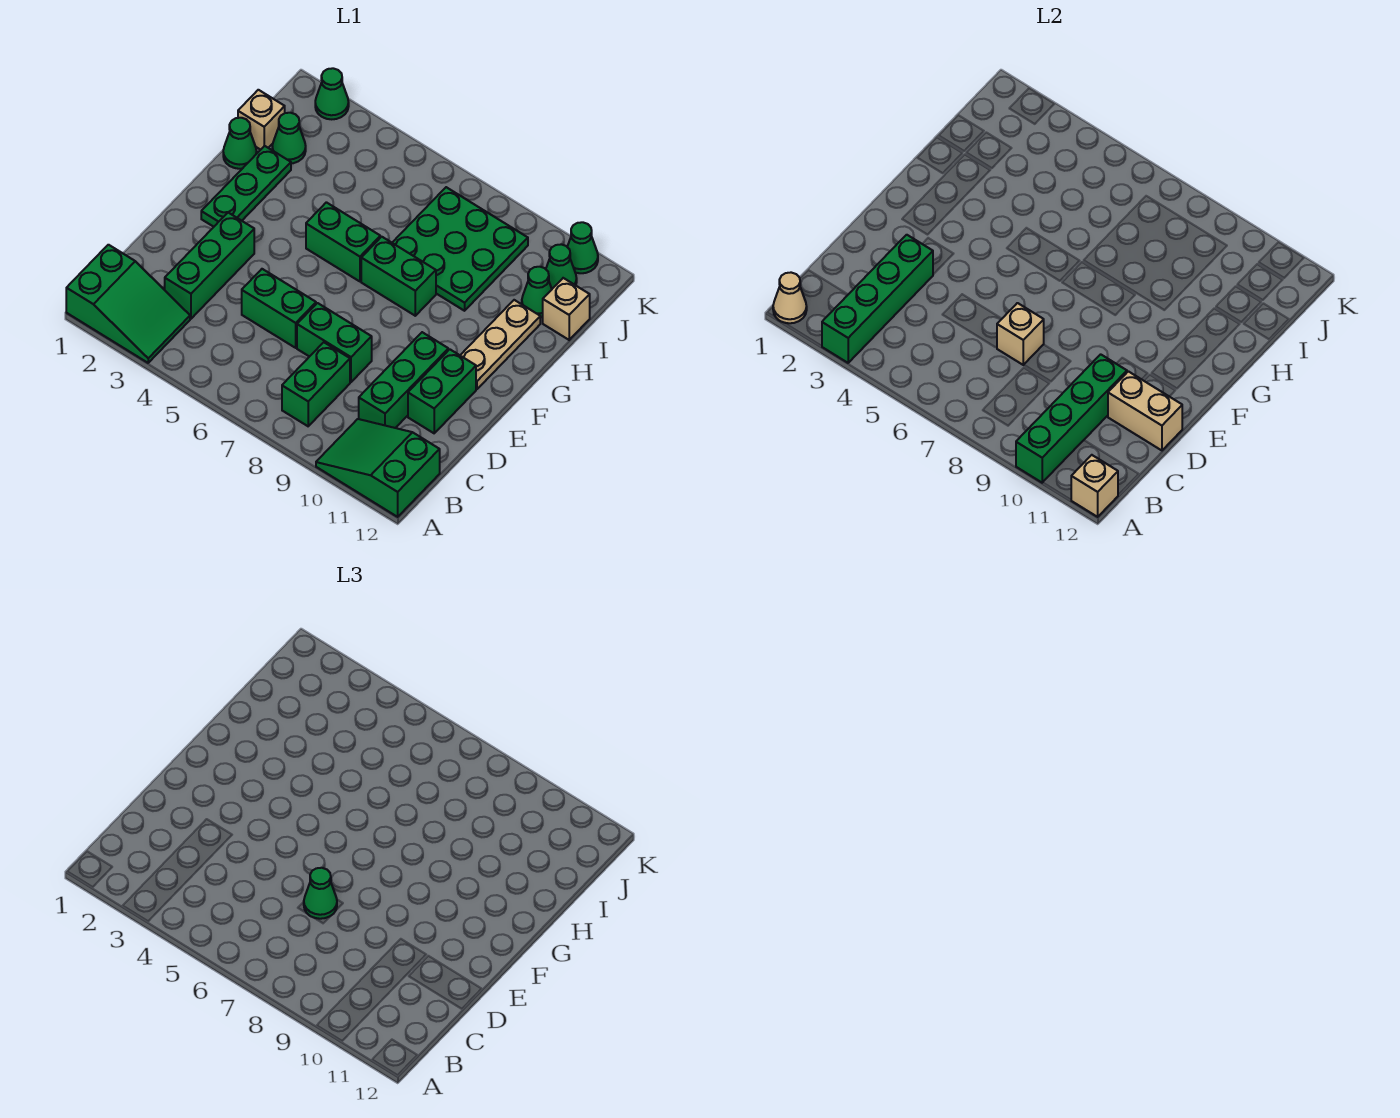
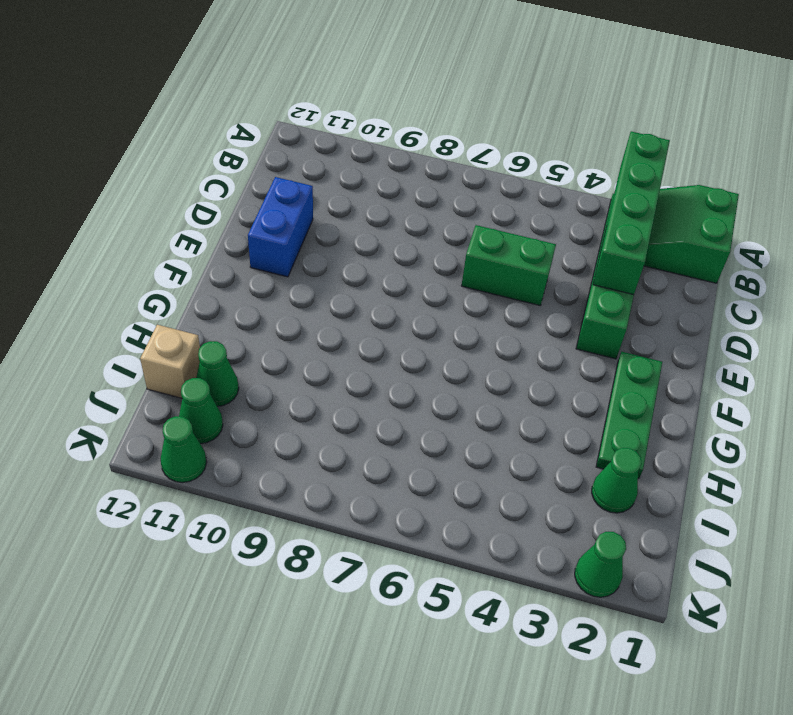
blue 1x2 brick [248,177,313,277] -> green 1x2 brick [408,349,476,433]
none -> green 2x3 slope [316,419,440,517]
none -> green 1x2 brick [282,342,350,426]
none -> green 1x3 brick [359,332,448,428]

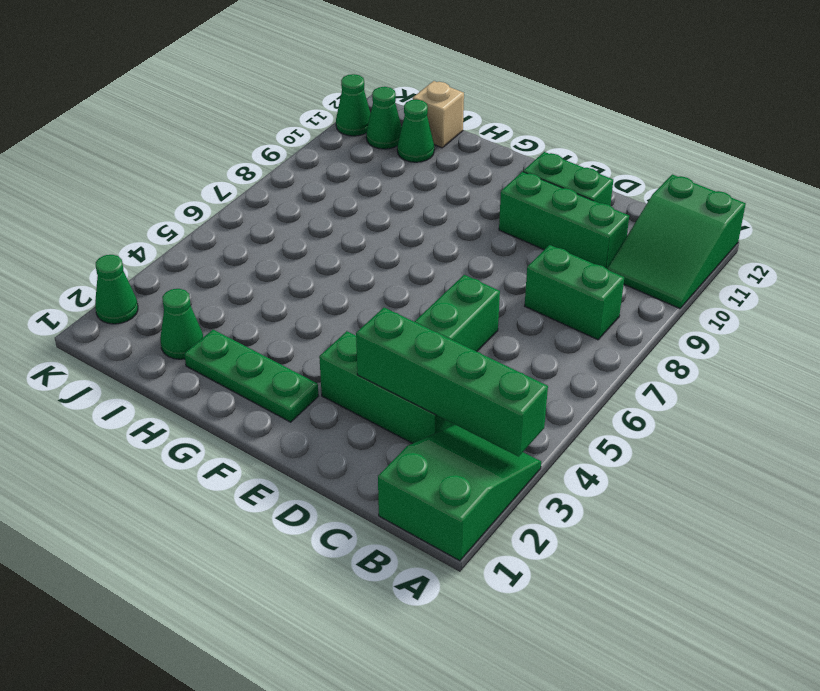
none -> green 1x2 brick [297,303,372,382]
none -> tan 1x3 plate [460,300,540,389]
none -> green 1x2 brick [306,202,380,281]

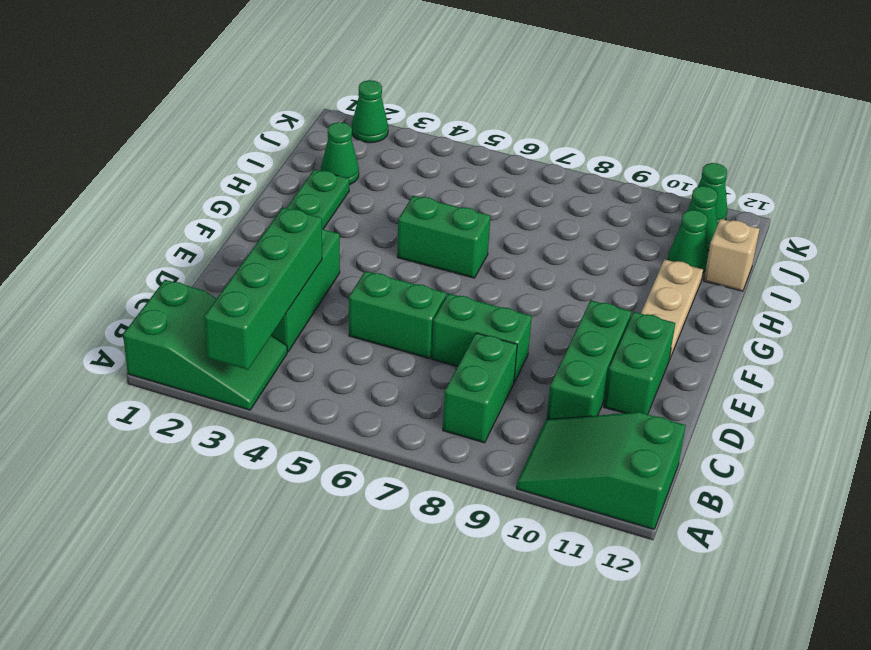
none -> green 1x2 brick [361,237,436,316]
none -> green 1x1 cone [223,118,257,169]
none -> green 3x3 plate [392,187,528,311]

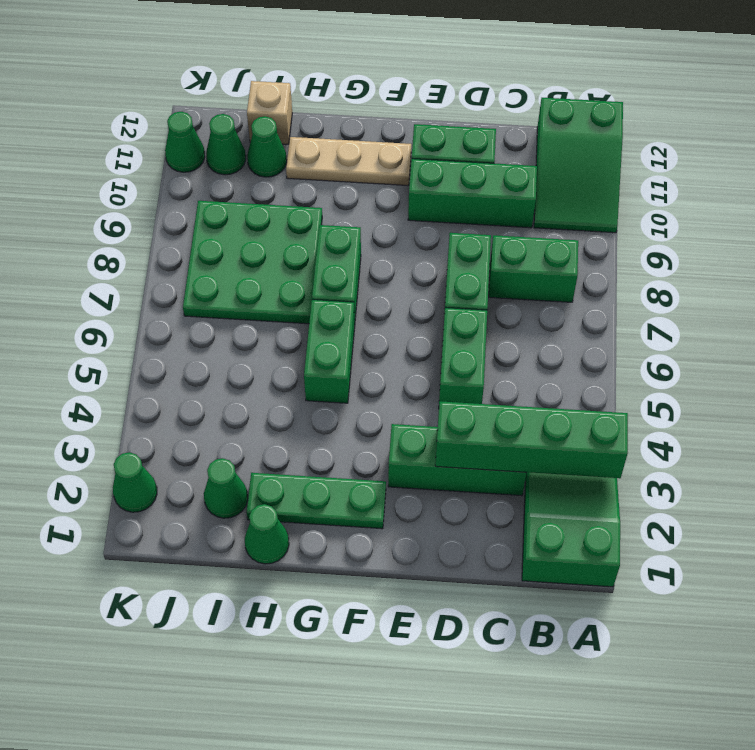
none -> tan 1x1 brick [238,90,285,150]
none -> tan 1x1 cone [773,273,807,323]
none -> green 1x4 brick [1016,354,1127,483]

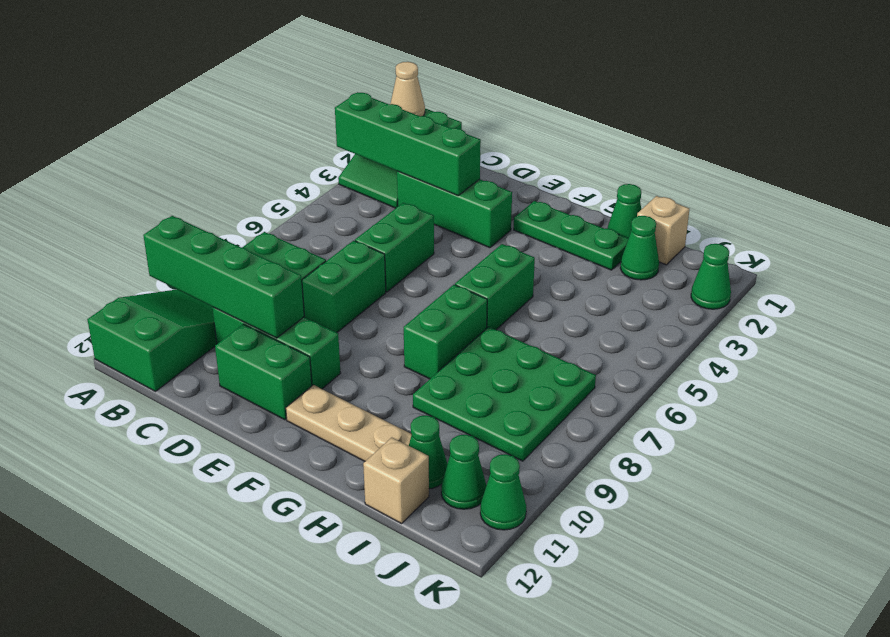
none -> tan 1x1 brick [1071,455,1118,517]
none -> tan 1x1 brick [997,303,1044,365]
none -> tan 1x2 brick [1108,371,1182,450]

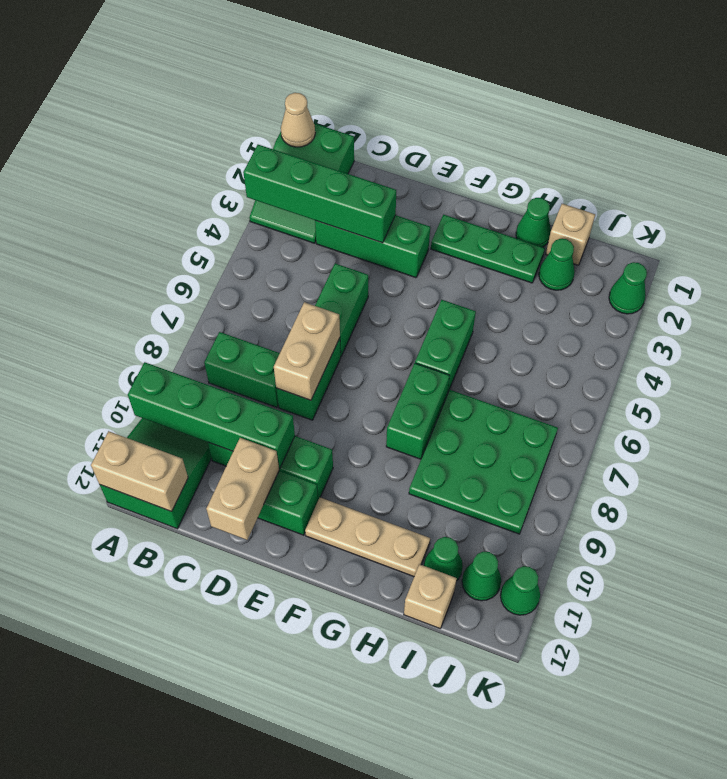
tan 1x2 brick [91,431,188,511] -> tan 1x1 brick [1071,455,1118,517]
tan 1x2 brick [274,302,340,400] -> tan 1x1 brick [997,303,1044,365]
none -> green 1x1 cone [304,868,337,919]

